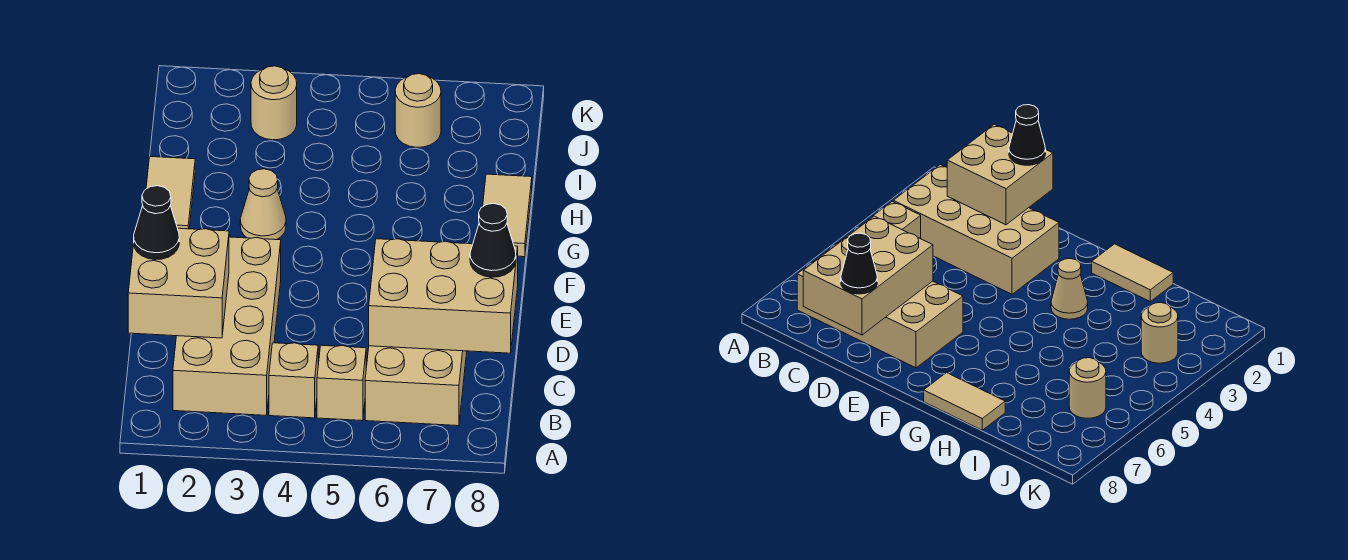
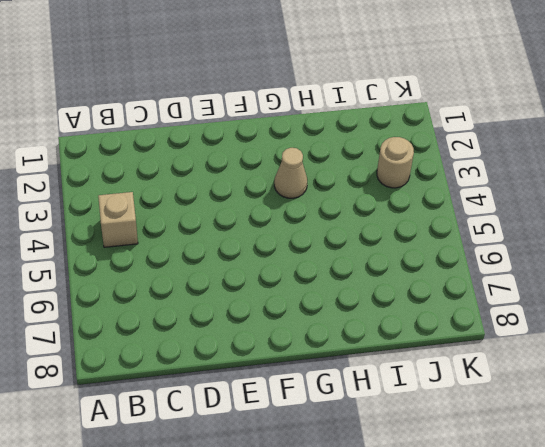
none -> tan 2x4 brick [173,237,281,415]
none -> tan 1x1 brick [317,345,366,421]
none -> tan 2x4 brick [365,346,467,426]

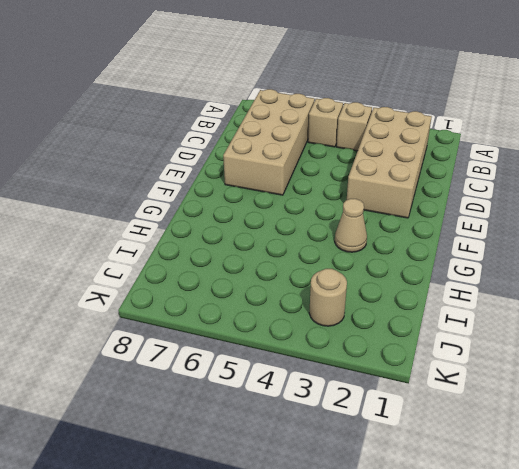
none -> tan 1x2 tile [146,156,195,229]
none -> tan 1x2 tile [483,174,532,257]
none -> tan 1x1 round brick [395,74,441,147]

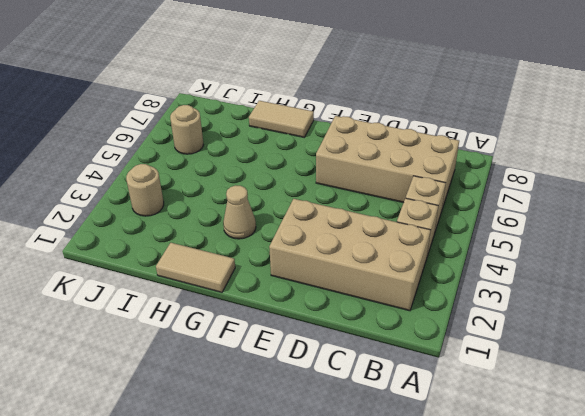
none -> tan 2x2 brick [128,226,229,338]
none -> tan 2x3 brick [369,239,518,353]
none -> black 1x1 cone [134,186,179,260]

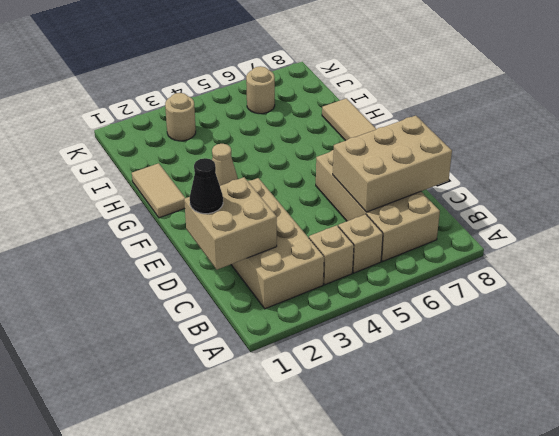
none -> black 1x1 cone [470,203,516,277]

